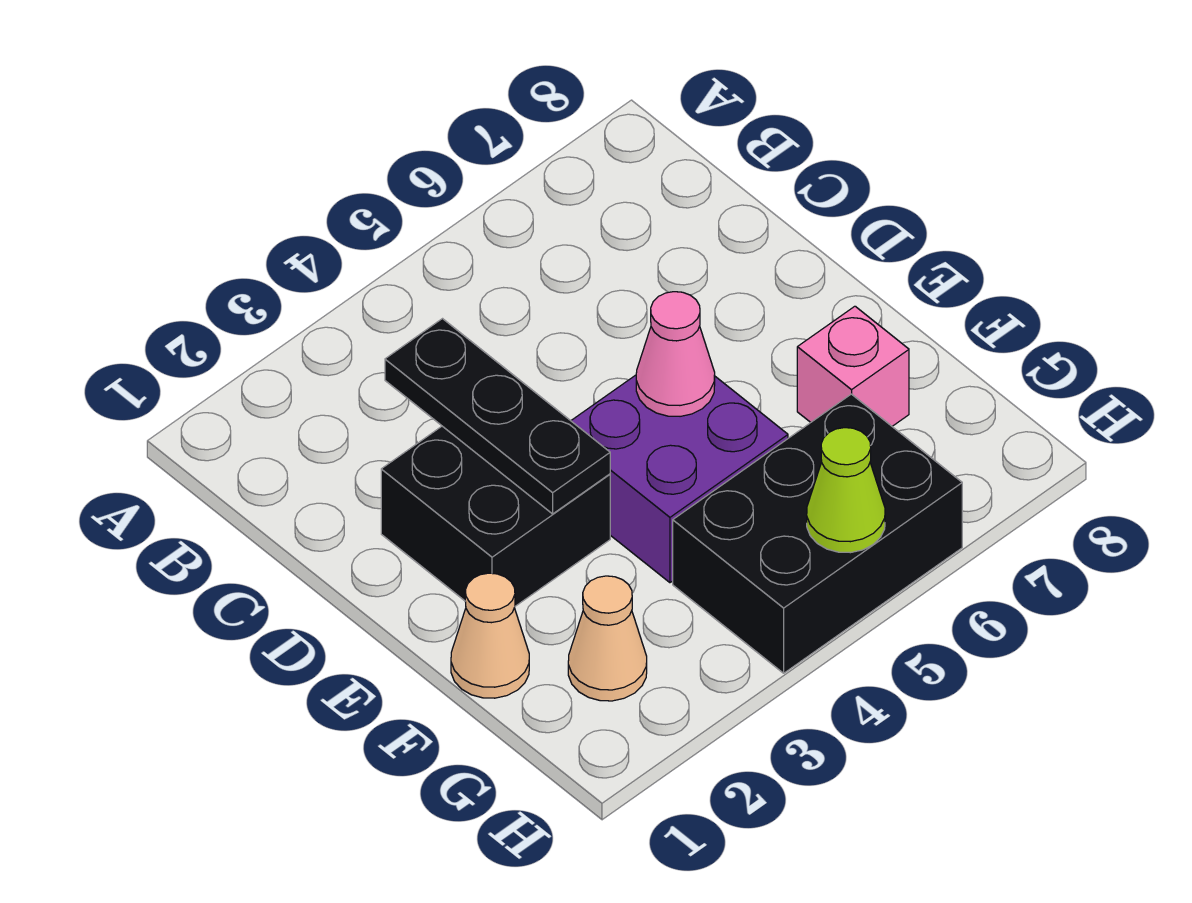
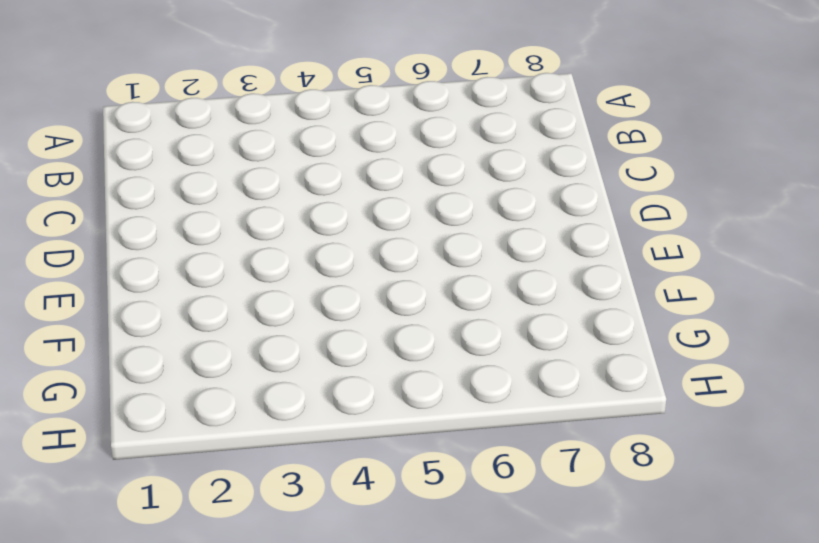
none -> black 2x2 brick [381,426,610,606]
none -> purple 2x2 brick [571,375,788,583]

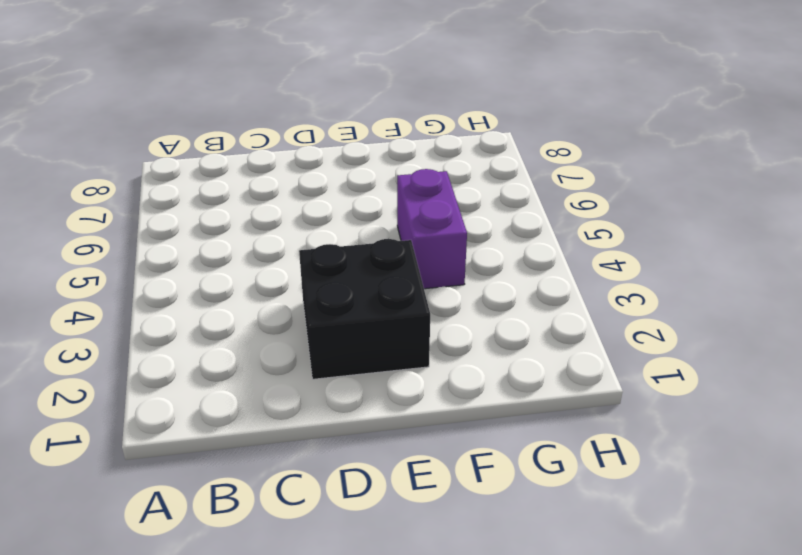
purple 1x2 brick [397,169,467,289] -> purple 2x2 brick [571,375,788,583]
none -> tan 1x1 cone [451,573,529,698]
none -> pink 1x1 brick [797,306,909,426]

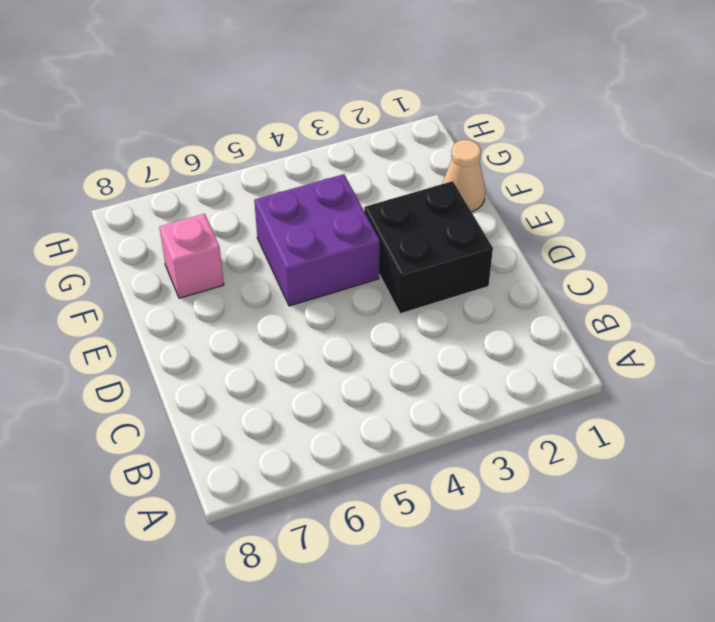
none -> tan 1x1 cone [568,576,647,701]
none -> black 2x3 brick [673,394,962,673]

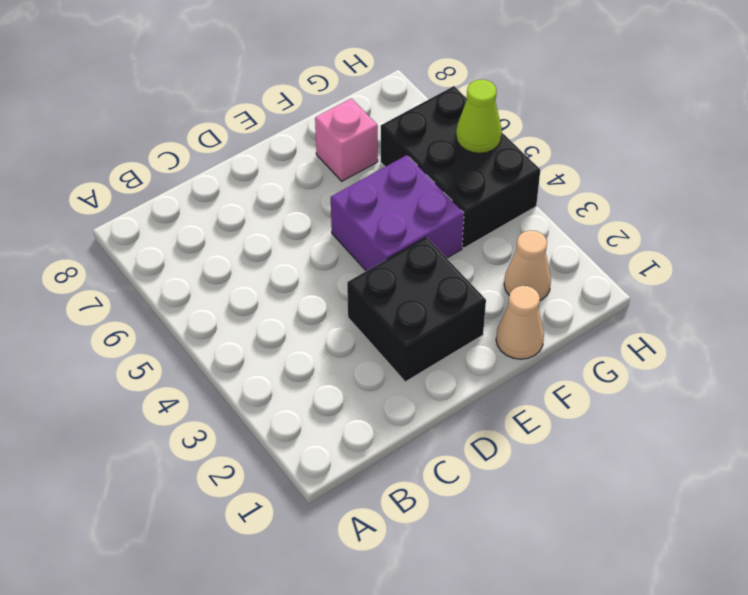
none -> black 1x3 plate [385,319,610,514]
none -> pink 1x1 cone [636,292,715,416]

